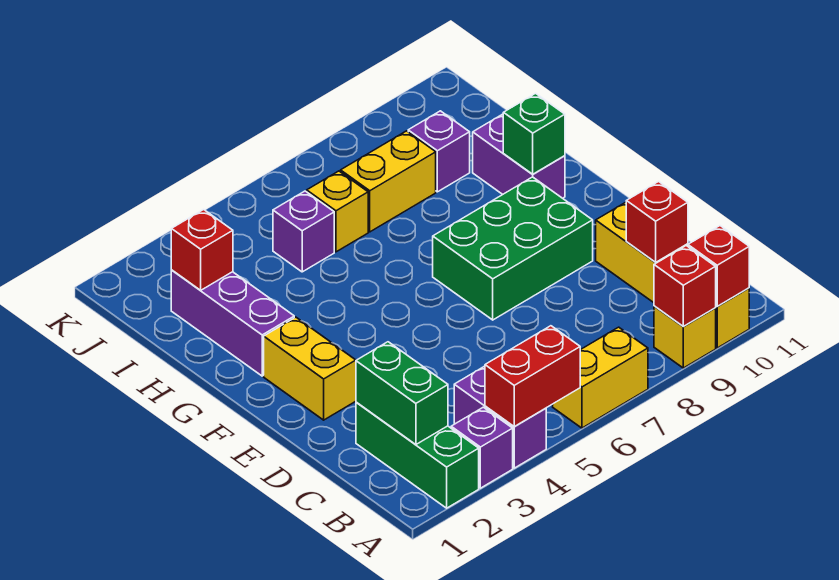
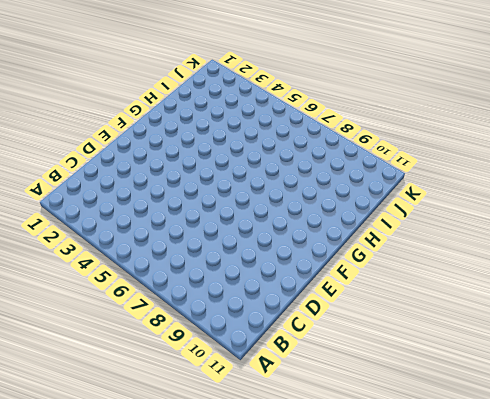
none -> green 1x3 brick [356,402,479,508]
none -> purple 1x1 brick [451,407,513,488]
none -> purple 1x2 brick [454,366,546,468]

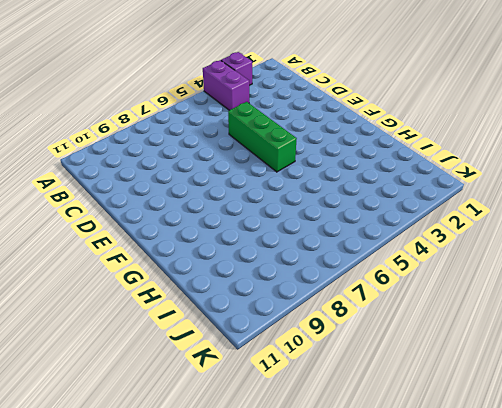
green 1x3 brick [228,102,297,172] -> green 1x3 brick moved to [356,402,479,508]
none -> yellow 1x2 brick [553,327,648,428]
none -> yellow 1x1 brick [654,306,716,368]
none -> yellow 1x4 brick [596,202,749,348]

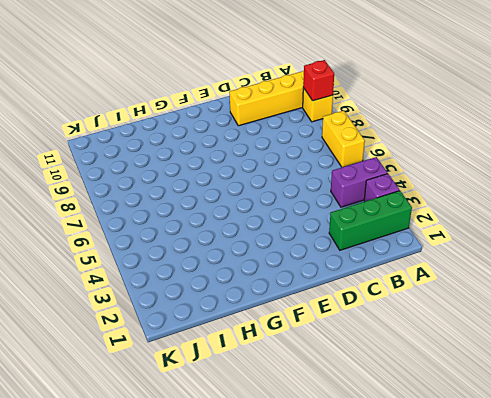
none -> yellow 1x2 brick [264,317,356,420]
none -> green 2x3 brick [433,177,593,320]
none -> purple 1x3 brick [171,270,294,376]

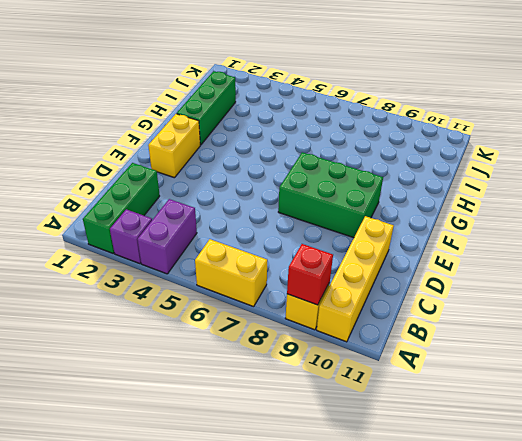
green 1x3 brick [177,71,236,145] -> purple 1x3 brick [171,270,294,376]
none -> purple 1x2 brick [473,114,565,198]
none -> purple 1x1 brick [273,191,334,272]
none -> yellow 1x1 brick [307,171,368,252]

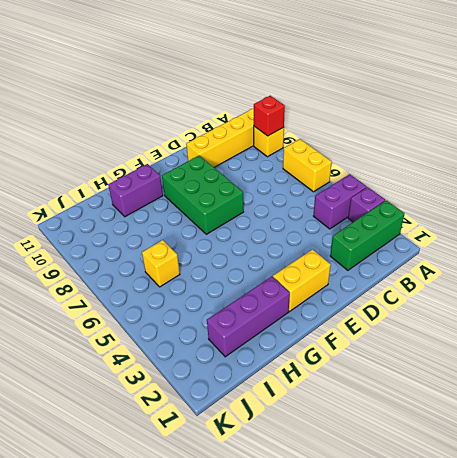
none -> purple 1x1 brick [273,191,334,272]
none -> yellow 1x2 brick [341,131,436,232]
none -> purple 1x1 brick [408,111,470,192]

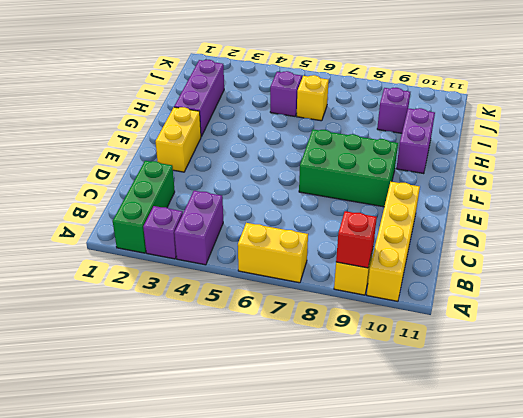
none -> yellow 1x2 brick [341,131,436,232]
none -> red 1x2 brick [485,326,580,426]
none -> red 1x1 brick [688,226,749,306]

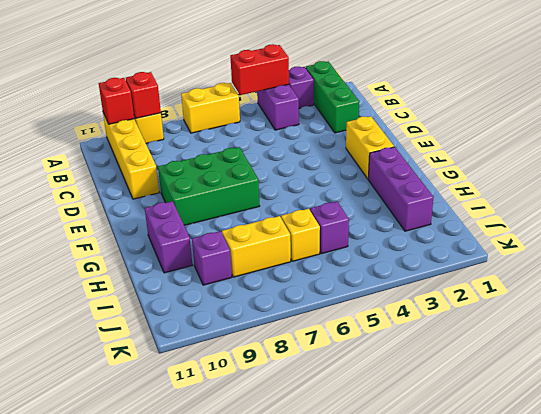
none -> green 1x2 brick [356,342,448,445]
none -> red 1x1 brick [626,182,688,262]
none -> green 1x1 brick [503,93,565,174]

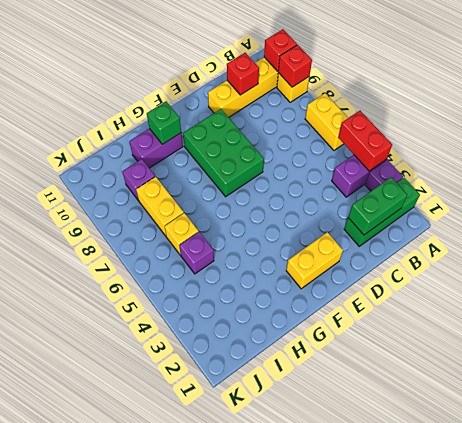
none -> purple 1x3 brick [171,270,294,376]
none -> red 1x1 brick [171,209,233,290]

